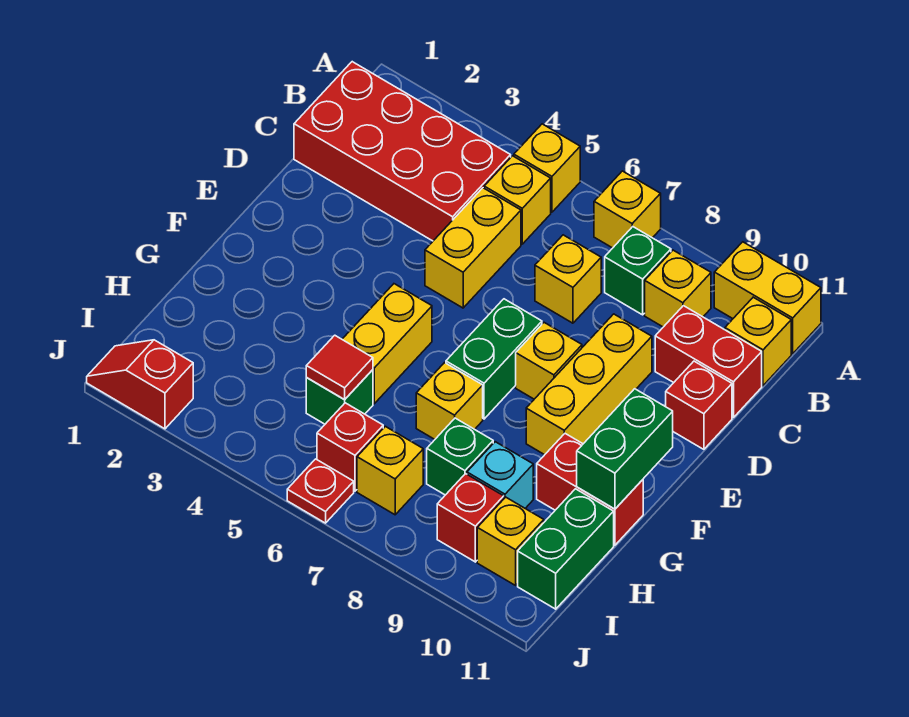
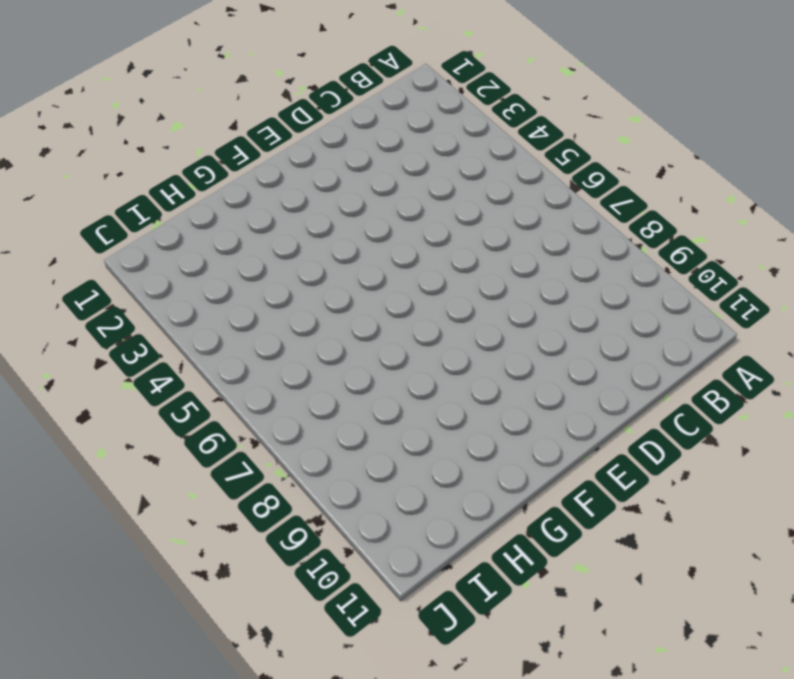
none -> yellow 1x1 brick [514,124,580,212]
none -> yellow 1x1 brick [594,171,661,248]
none -> yellow 1x2 brick [714,242,821,354]
none -> red 2x4 brick [294,62,511,241]

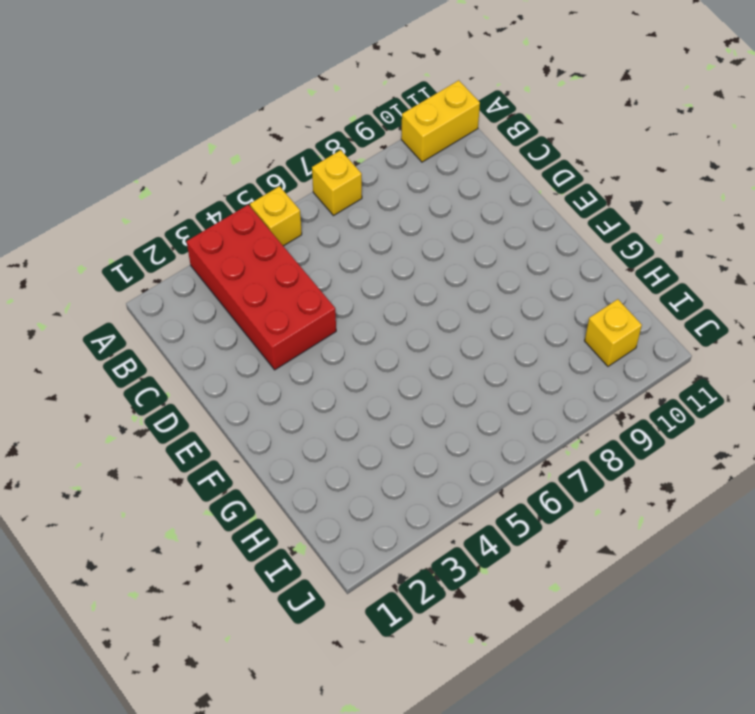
red 2x4 brick [187,205,336,370] -> red 2x4 brick turned to [294,62,511,241]
none -> yellow 1x1 brick [484,156,551,244]
none -> green 1x1 brick [605,227,671,315]
none -> yellow 1x1 brick [645,250,711,327]
none -> yellow 1x1 brick [725,297,791,385]

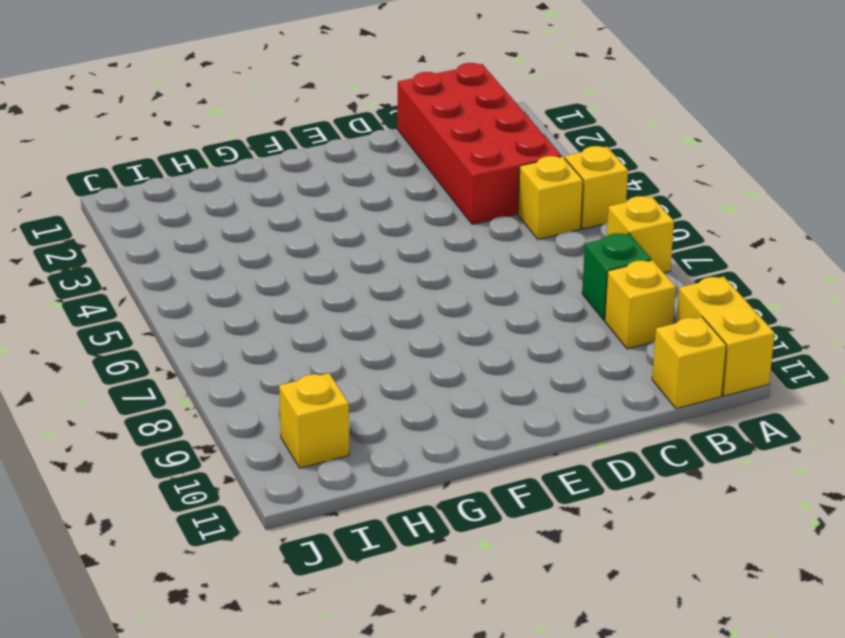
none -> yellow 1x2 brick [425,188,521,308]
none -> yellow 1x1 brick [535,235,601,323]
none -> red 1x2 brick [655,306,762,418]
none -> yellow 1x3 brick [526,314,652,455]

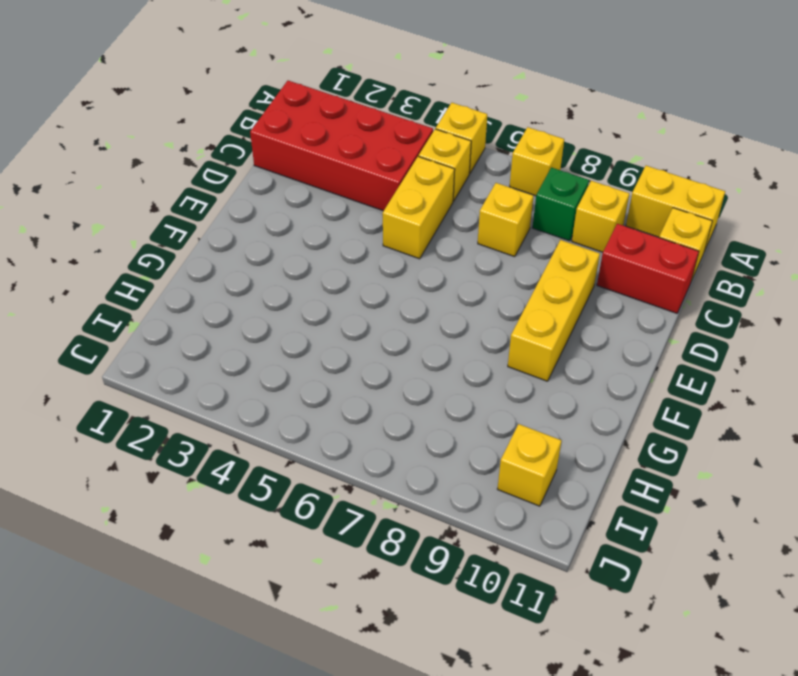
none -> red 1x1 brick [666,361,732,449]
none -> green 1x2 brick [446,299,542,419]
none -> yellow 1x1 brick [516,323,582,399]
none -> yellow 1x2 brick [342,284,432,404]

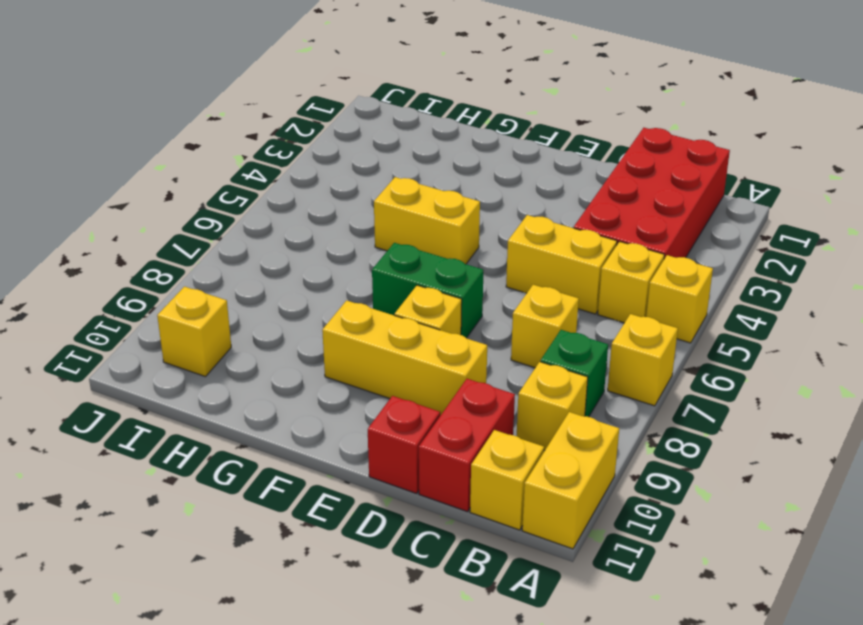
none -> yellow 1x1 brick [416,363,483,439]
none -> red 1x2 brick [537,434,643,545]
none -> green 1x1 brick [306,370,373,424]
none -> green 1x1 brick [427,418,493,495]

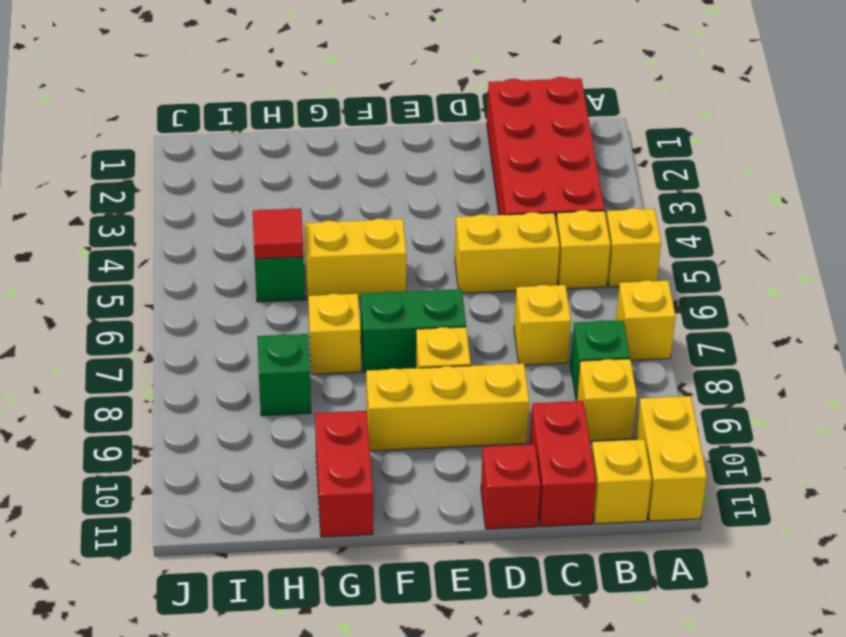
none -> cyan 1x1 brick [467,442,533,508]
none -> green 1x2 brick [518,489,614,609]
none -> red 1x1 brick [317,403,383,491]
none -> yellow 1x1 brick [357,426,423,515]

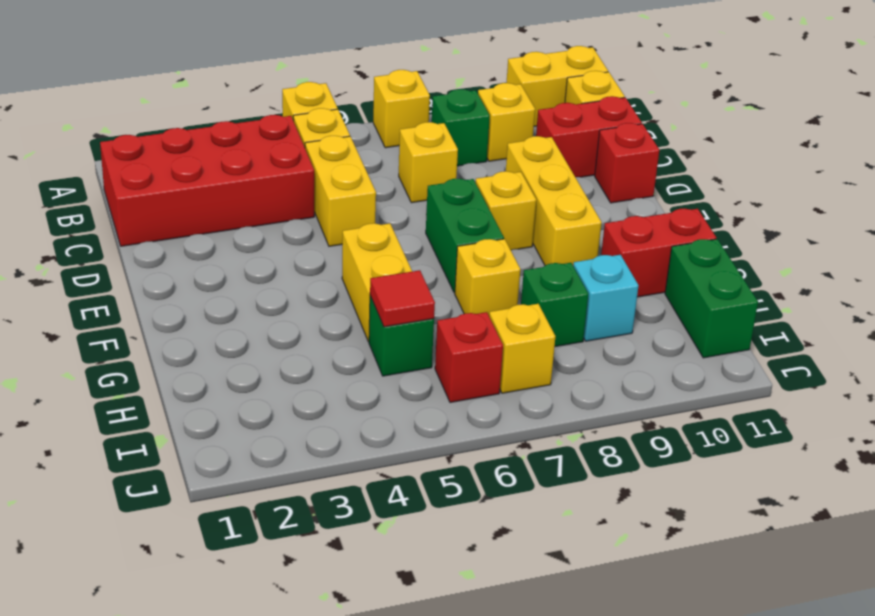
none -> red 1x1 brick [437,474,504,562]
none -> yellow 1x1 brick [477,497,544,585]
none -> red 1x2 slope [87,340,193,429]
none -> red 1x1 plate [287,459,354,523]

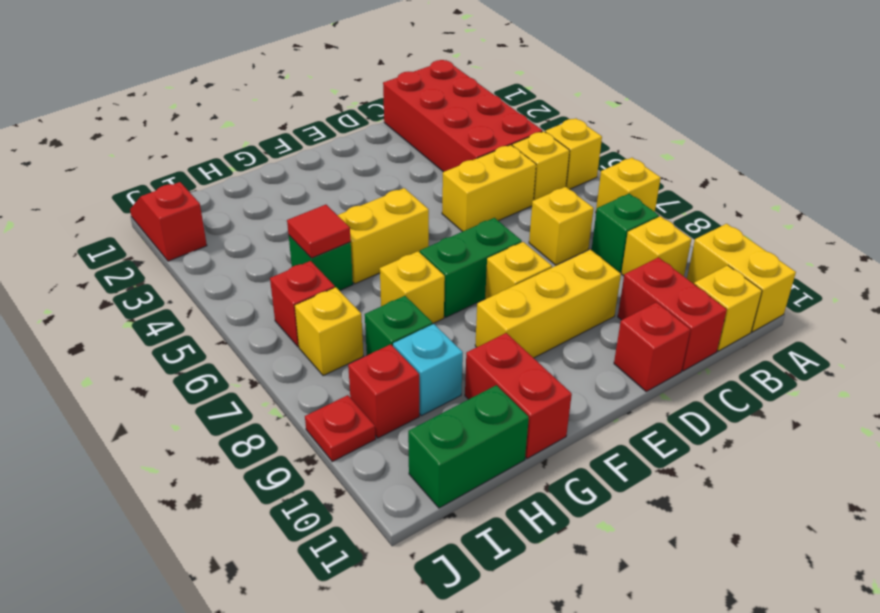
red 1x1 plate [305,395,376,461] -> red 1x1 plate moved to [287,459,354,523]
none -> yellow 1x1 brick [477,497,544,585]
none -> green 1x2 brick [577,389,673,509]

